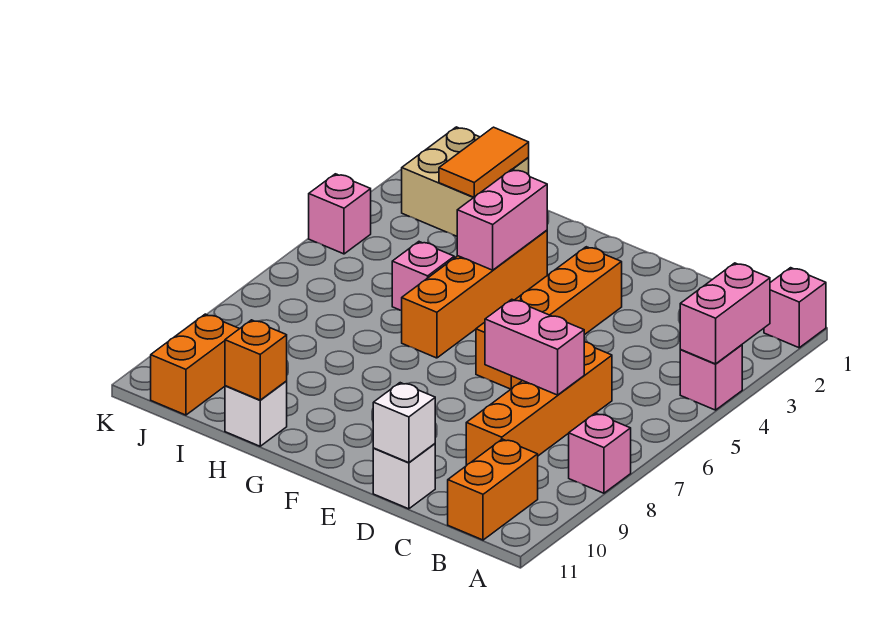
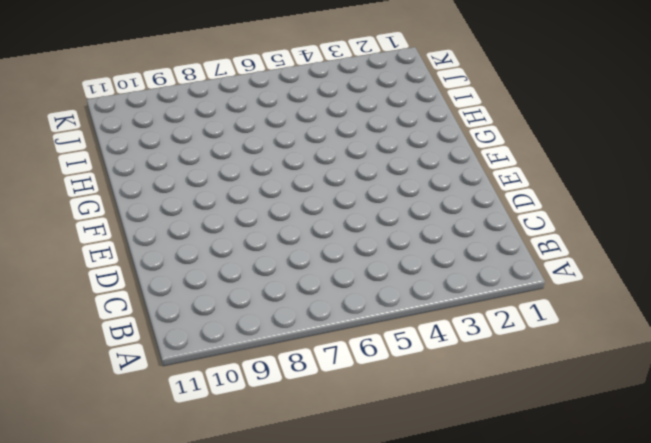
none -> pink 1x1 brick [764,268,826,348]
none -> pink 1x1 brick [680,345,742,410]
none -> pink 1x1 brick [569,413,631,493]

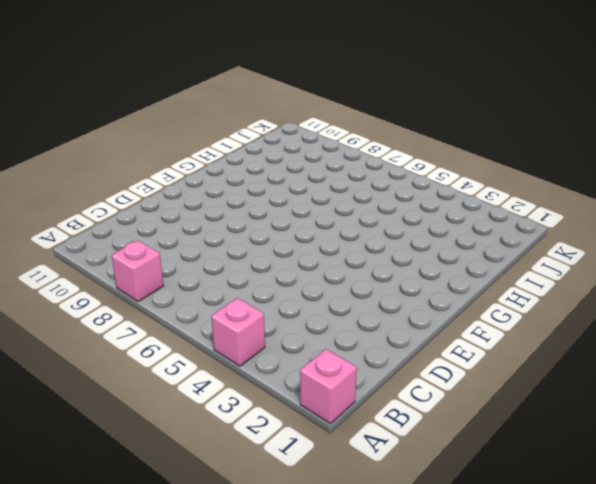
none -> orange 1x2 brick [448,439,538,540]
none -> orange 1x4 brick [466,342,612,466]
none -> white 1x1 brick [373,444,435,509]

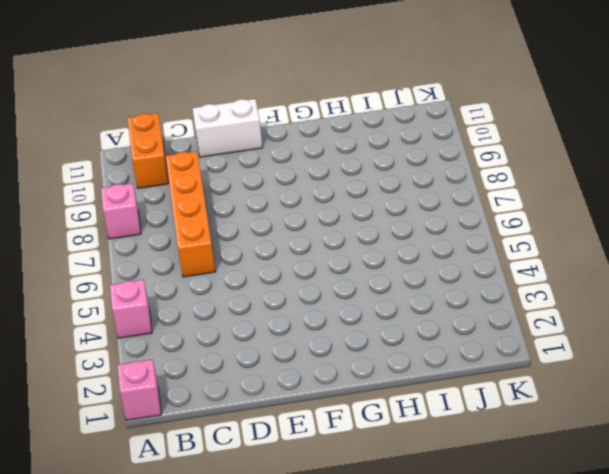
white 1x2 brick [193,99,263,157] -> white 1x1 brick [373,444,435,509]
none -> orange 1x4 brick [476,247,622,389]
none -> orange 1x4 brick [402,230,547,358]
none -> pink 1x1 brick [392,242,454,311]

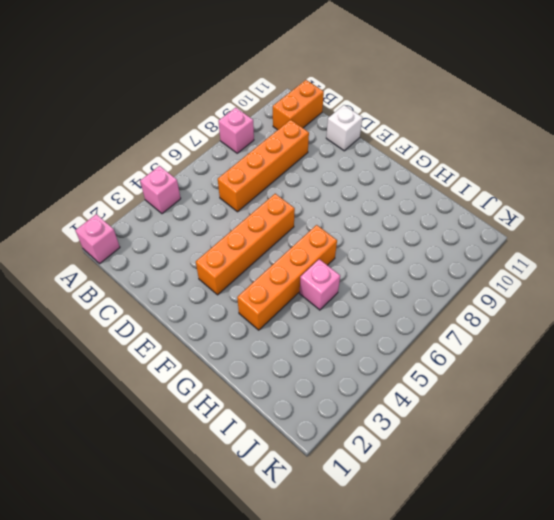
none -> white 1x1 brick [225,381,287,446]
none -> tan 2x2 brick [402,127,529,236]
none -> orange 1x2 brick [151,314,239,415]

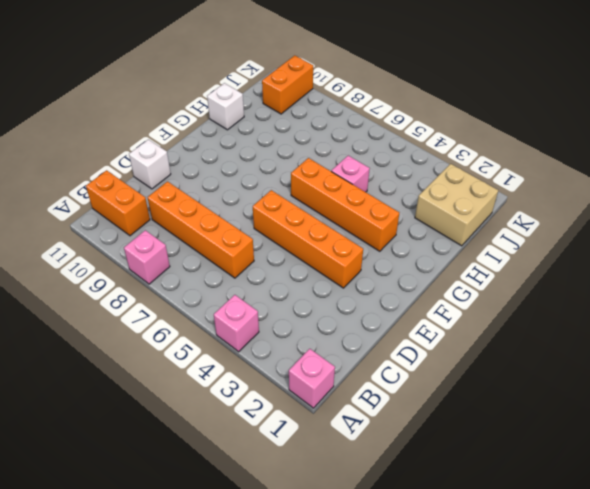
orange 1x2 brick [262,55,313,114] -> orange 1x2 brick turned to [151,314,239,415]
none -> pink 1x1 brick [309,174,371,254]
none -> pink 1x2 brick [680,263,770,364]
none -> pink 1x2 brick [485,299,584,395]

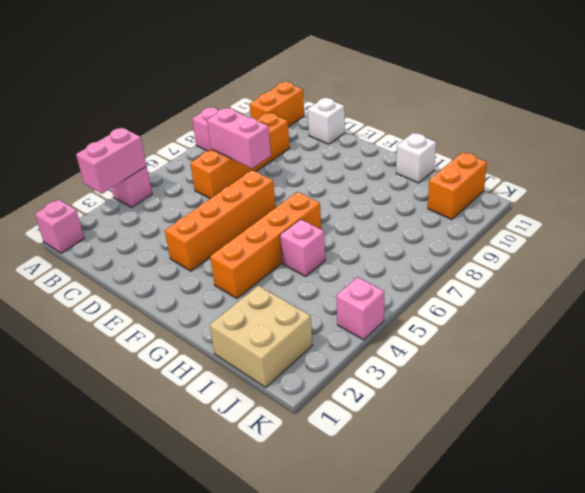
none -> white 1x1 brick [373,383,435,463]
none -> pink 1x2 brick [457,169,547,270]
none -> orange 1x1 brick [225,320,287,400]

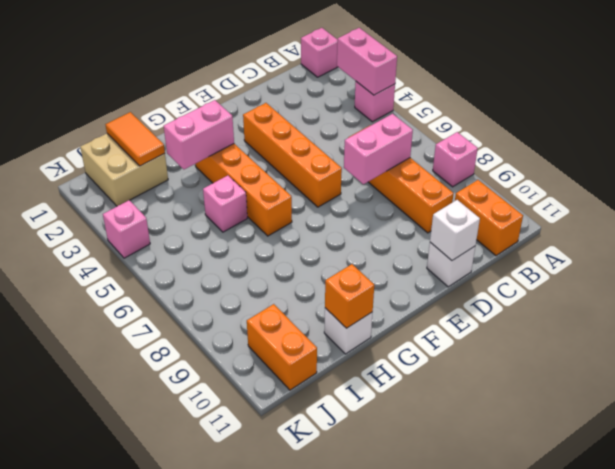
pink 1x2 brick [164,100,234,169] -> pink 1x2 brick turned to [457,169,547,270]

